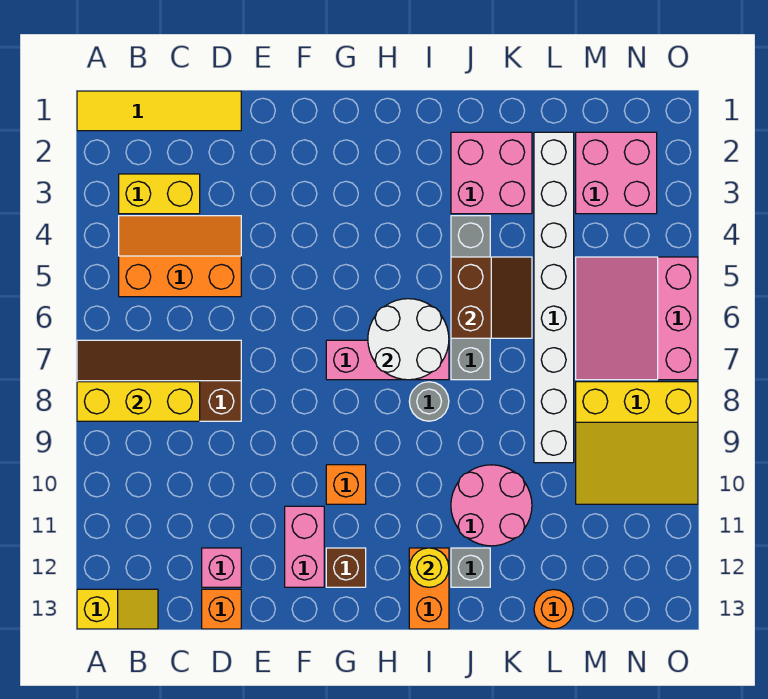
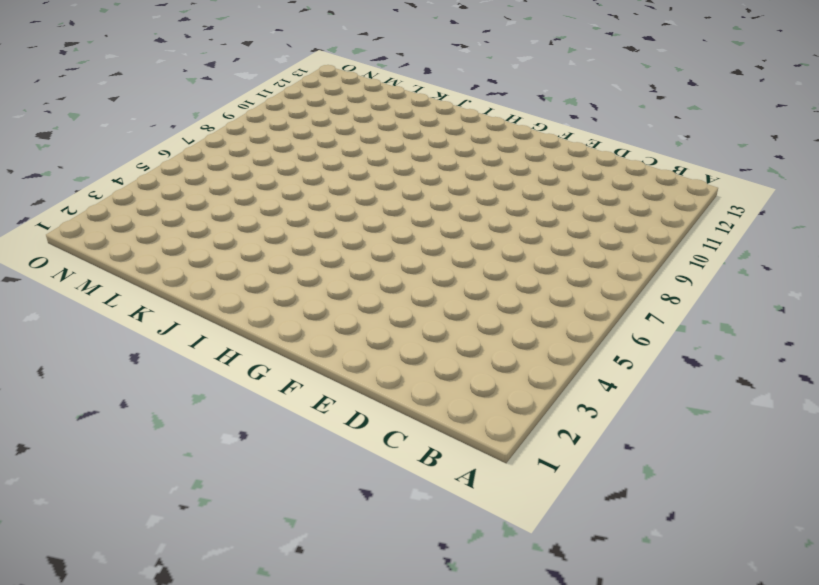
none -> yellow 1x4 tile [77,91,241,131]
none -> brown 2x4 slope [77,340,241,421]
none -> yellow 1x2 slope [77,589,158,629]

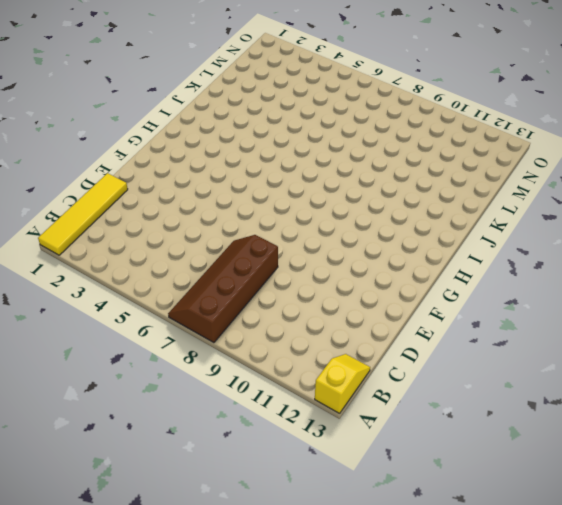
none -> yellow 1x2 brick [119,174,200,214]
none -> orange 2x3 slope [119,216,241,297]
none -> pink 1x1 brick [202,548,241,587]

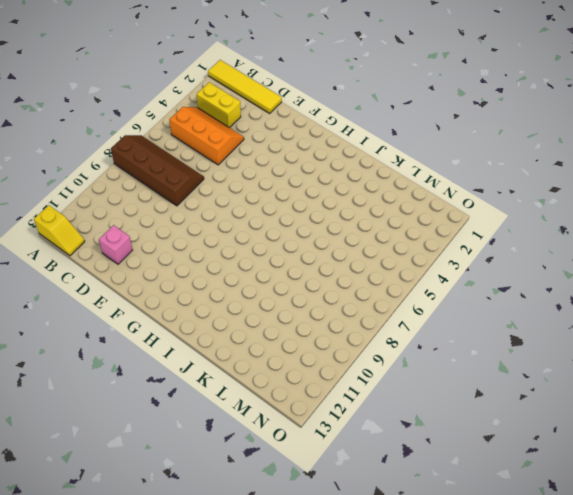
none -> orange 1x1 brick [202,589,241,629]
none -> pink 1x2 brick [285,506,324,587]
none -> pink 1x3 brick [326,340,449,380]

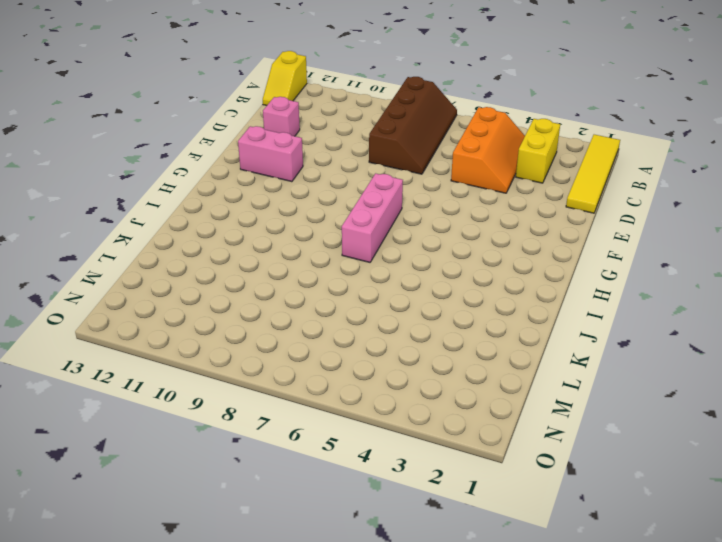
none -> orange 1x1 brick [202,589,241,629]
none -> orange 1x1 brick [326,465,366,504]
none -> brown 1x1 brick [326,548,366,587]

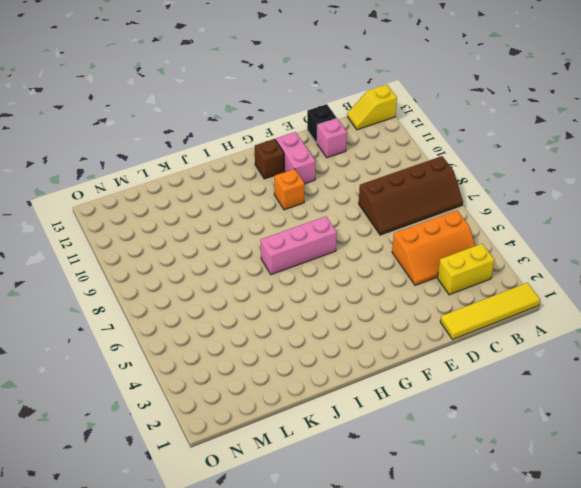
black 1x1 brick [307,104,336,143] -> orange 1x1 brick [202,589,241,629]
none -> grey 1x1 round brick [409,382,449,421]
none -> orange 1x2 brick [409,548,449,629]
none -> pink 2x2 brick [451,132,532,214]

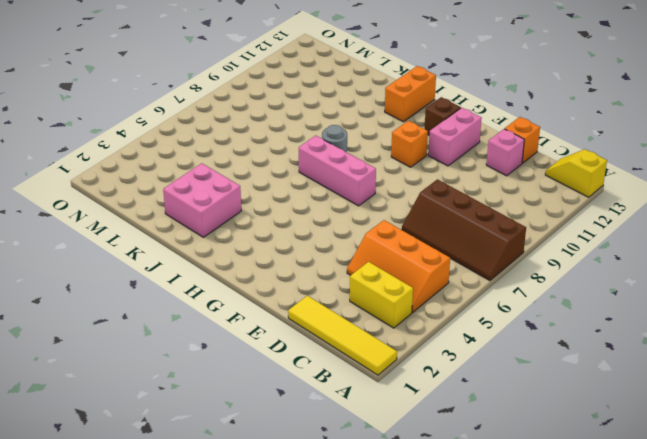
none -> grey 1x4 brick [451,216,490,380]
none -> pink 2x2 round brick [451,465,532,546]
none -> grey 1x1 brick [451,548,490,587]

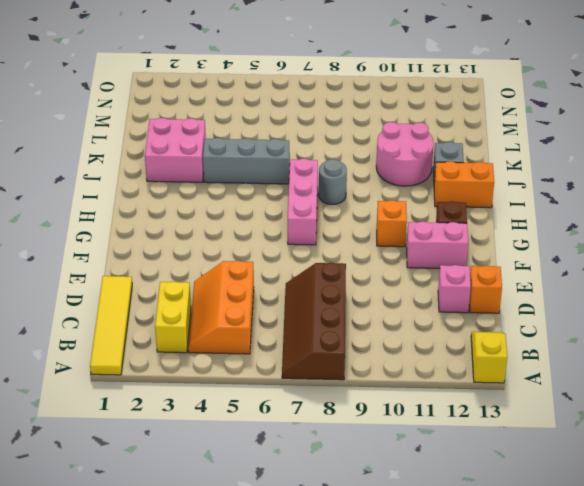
grey 1x3 brick [203,138,290,184] -> grey 1x4 brick [451,216,490,380]
none -> white 1x8 brick [534,132,574,463]
none -> orange 1x1 round brick [534,589,573,629]
none -> pink 2x2 brick [576,132,657,214]

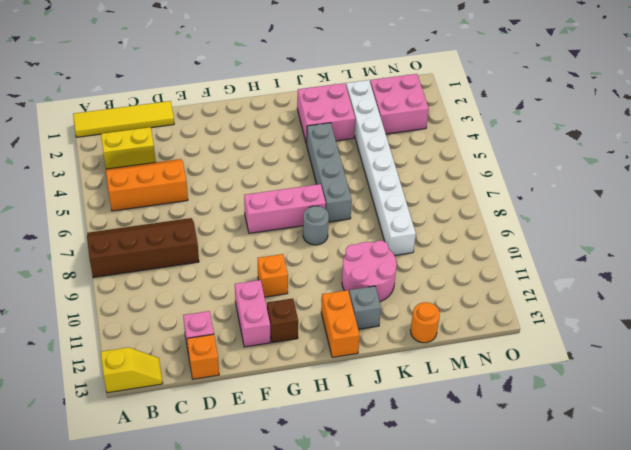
none -> pink 3x3 slope [576,257,698,380]
none -> yellow 3x3 slope [576,382,698,504]
none -> yellow 1x3 brick [77,382,200,421]

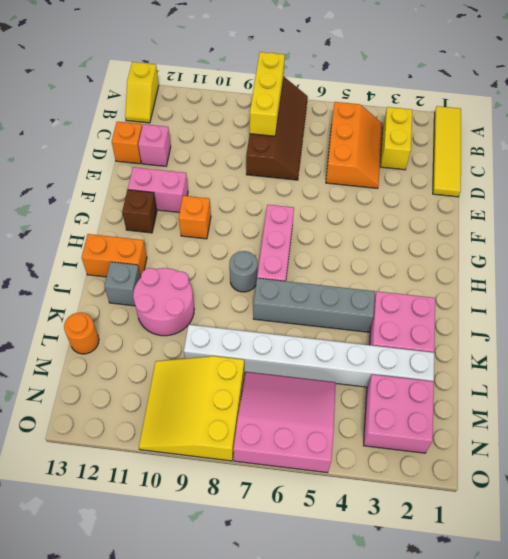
none -> white 2x2 round brick [368,299,449,380]
none -> yellow 1x1 round brick [409,548,449,587]
none -> brown 2x2 slope [451,257,532,338]

